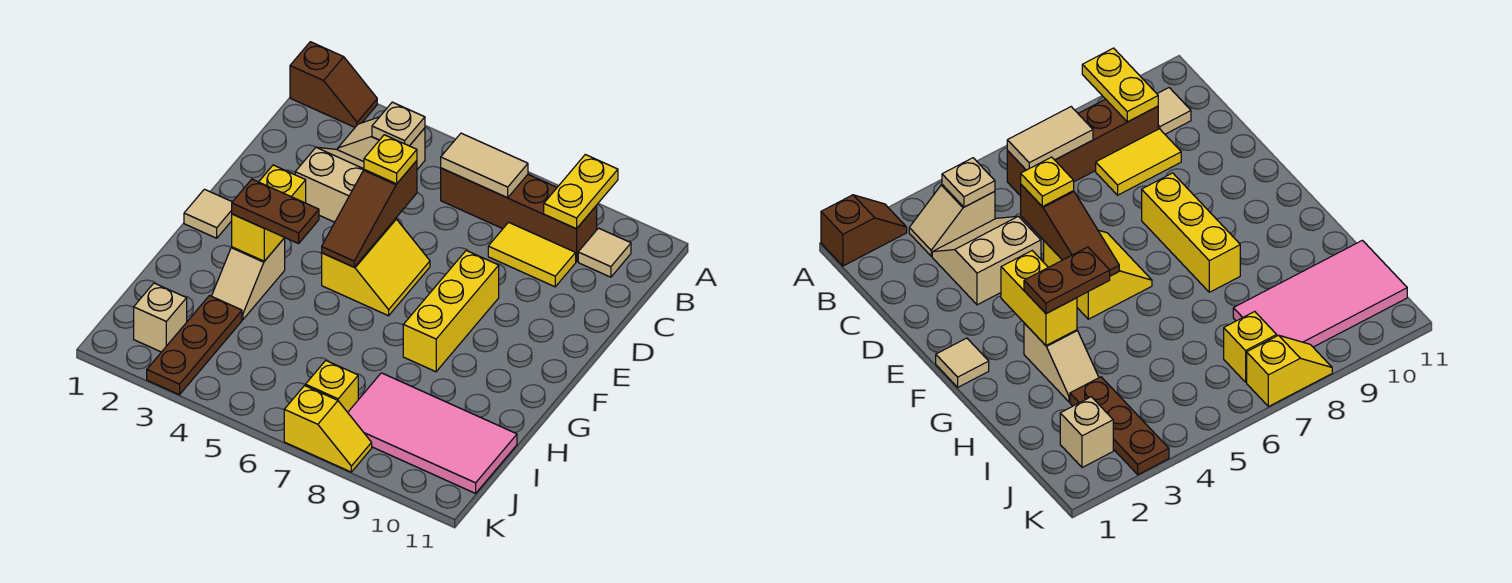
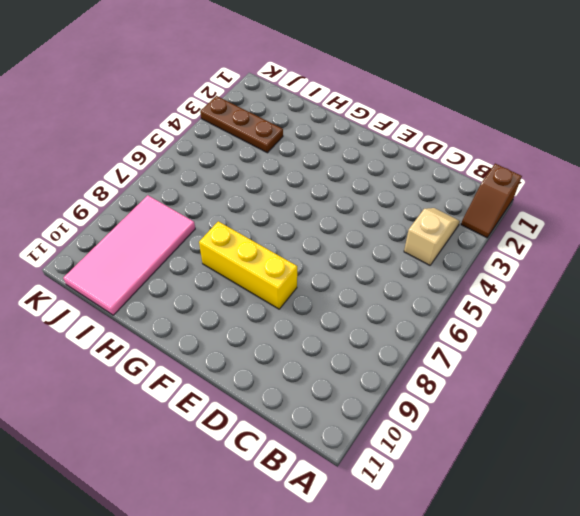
none -> brown 1x4 brick [441,168,597,262]
none -> tan 1x1 tile [578,228,631,277]
none -> tan 2x2 slope [295,147,364,222]

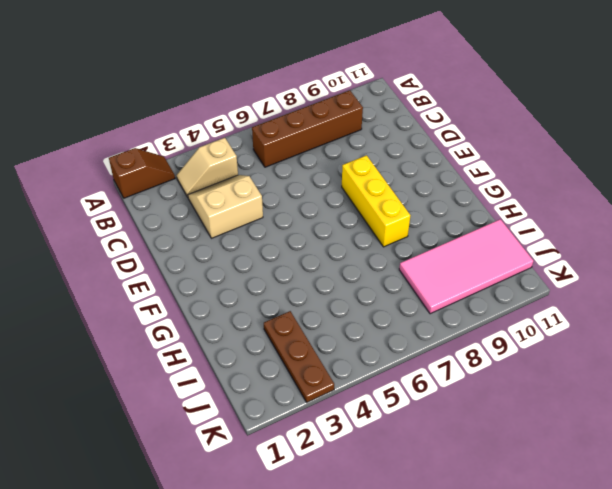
none -> tan 1x1 tile [578,228,631,277]
none -> yellow 1x2 tile [488,222,576,287]
none -> yellow 2x2 slope [322,219,430,316]

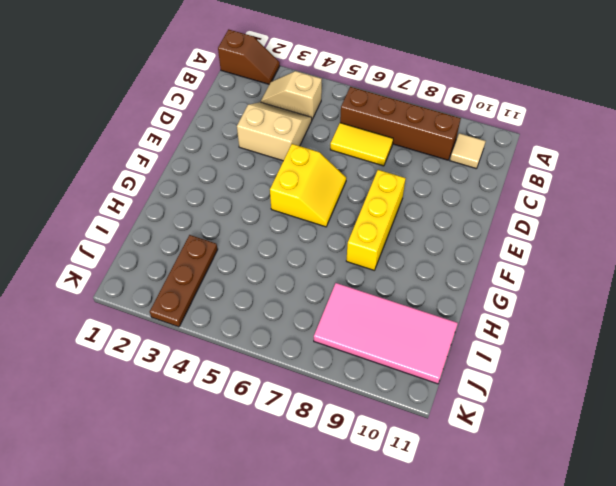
yellow 1x2 tile [330,123,393,166] -> yellow 1x2 tile moved to [488,222,576,287]
none -> tan 1x1 tile [184,189,232,238]
none -> tan 1x2 slope [212,238,285,319]
none -> tan 1x1 brick [134,283,187,352]

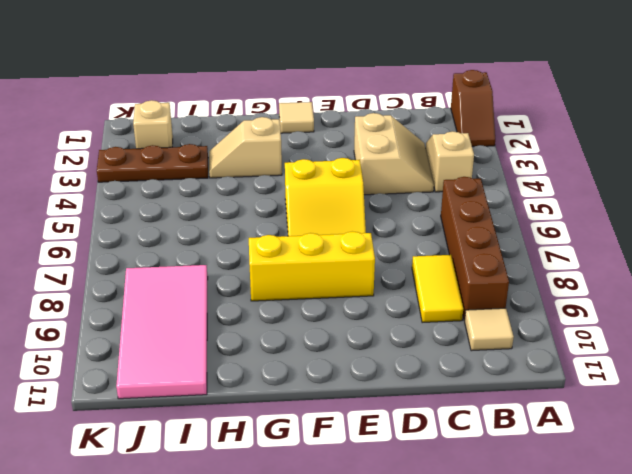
none -> yellow 1x1 brick [306,361,358,412]
none -> yellow 1x2 slope [284,386,372,472]
none -> yellow 1x2 plate [544,155,618,229]

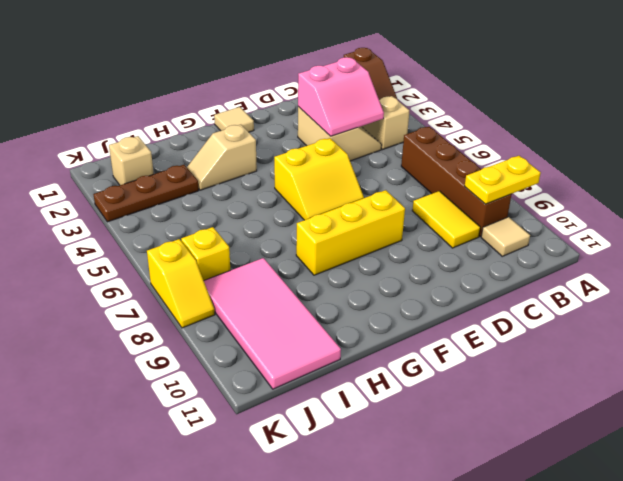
pink 2x2 slope [298,57,384,136] -> none
none -> tan 1x1 plate [372,102,425,146]
none -> tan 1x2 tile [441,133,528,198]
none -> brown 1x3 slope [322,161,417,267]

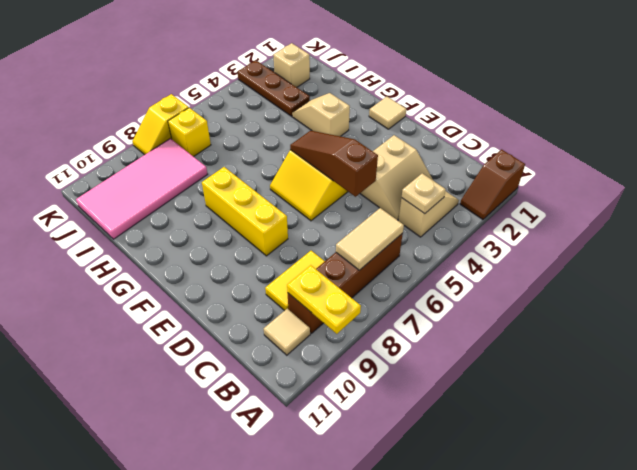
none -> yellow 1x2 brick [232,165,306,261]
none -> yellow 1x1 plate [364,135,417,184]
none -> brown 1x2 plate [232,179,319,244]

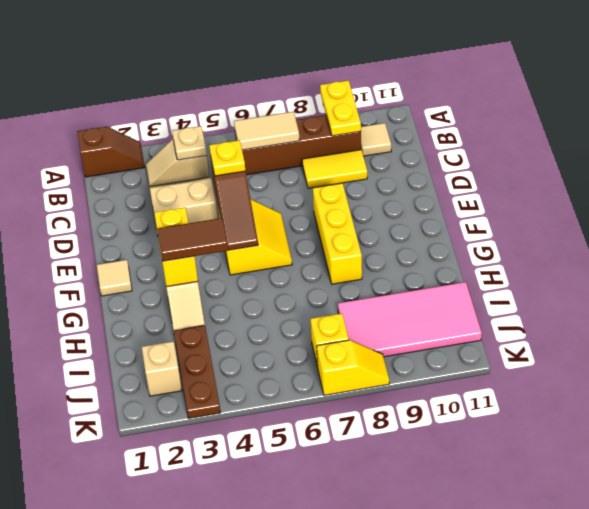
brown 1x2 tile [157,218,228,261] -> brown 1x2 plate [232,179,319,244]

